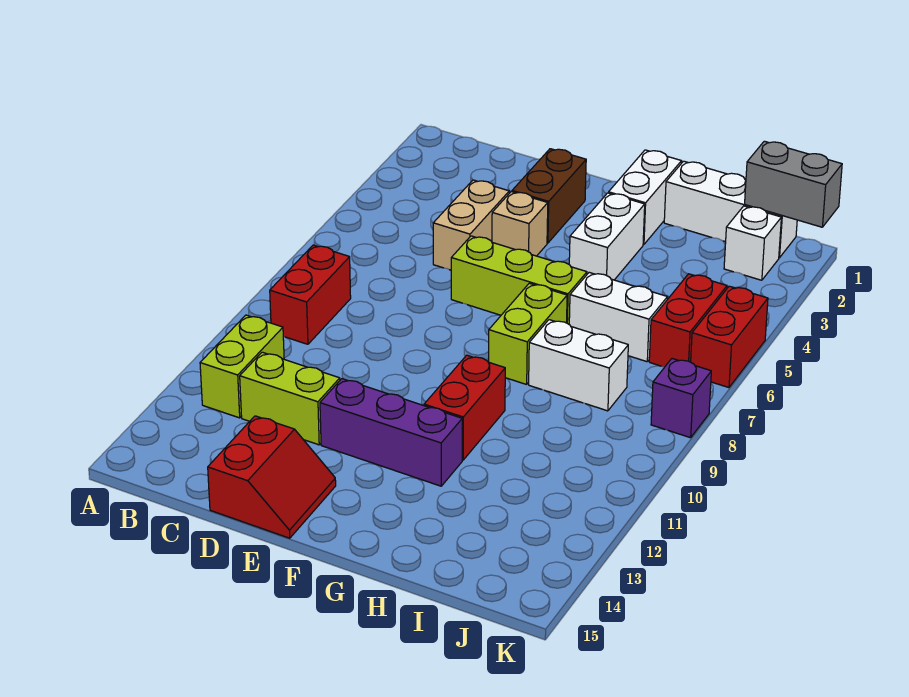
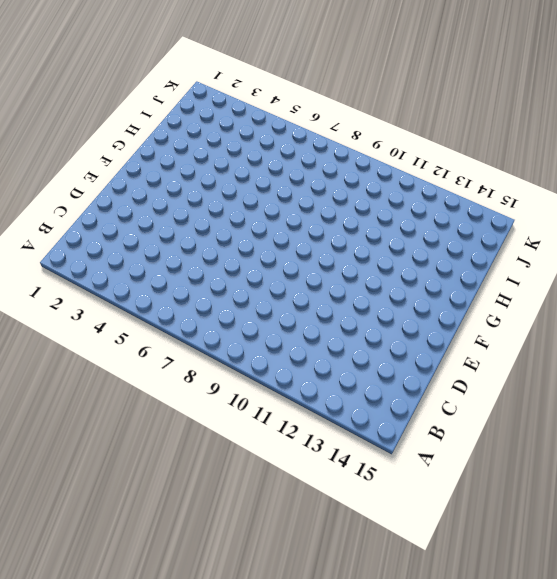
none -> red 1x2 brick [270,245,351,344]
none -> lime 1x2 brick [200,315,284,418]
none -> lime 1x2 brick [240,352,340,445]

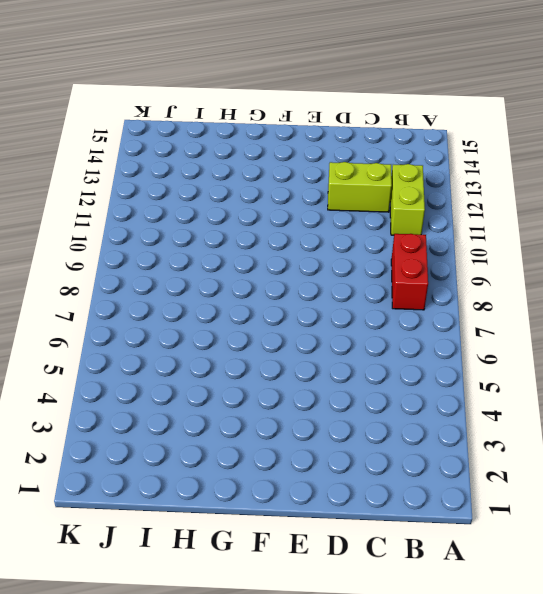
none -> tan 1x2 brick [433,180,509,270]
none -> red 2x2 slope [208,416,336,538]
none -> brown 1x2 brick [512,149,586,243]

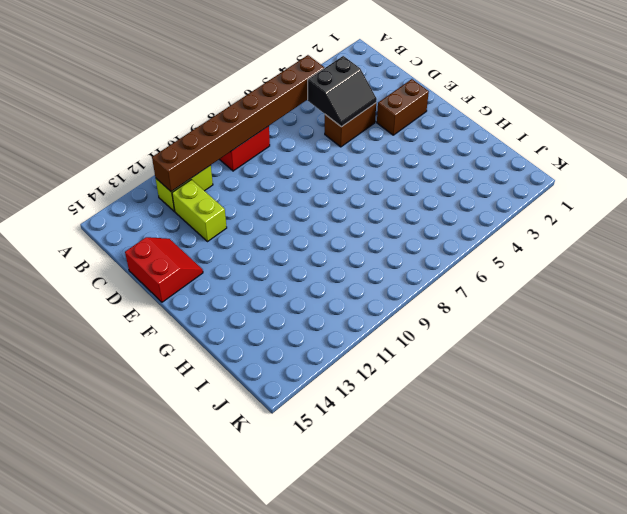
brown 1x8 brick [152,55,324,192] -> none
black 2x2 slope [308,56,377,127] -> none
brown 1x2 brick [325,103,376,147] -> tan 1x2 brick [433,180,509,270]
red 2x2 slope [125,237,203,302] -> red 2x2 slope turned to [208,416,336,538]
none -> tan 1x1 brick [492,192,548,256]
none -> lime 1x3 brick [451,236,587,324]
none -> purple 1x3 brick [320,379,462,486]

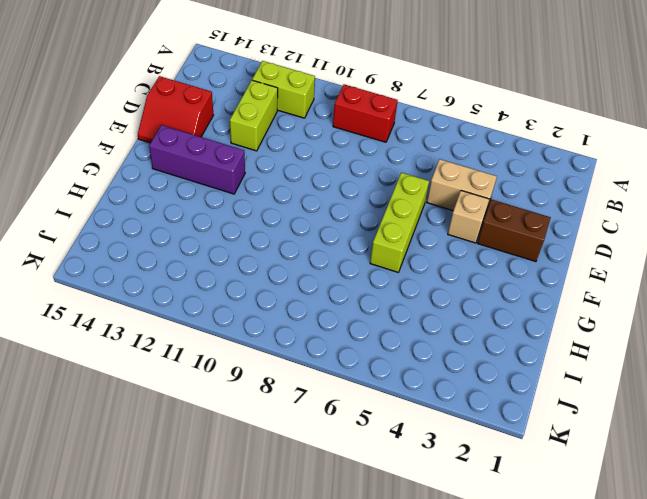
purple 1x3 brick [149,125,245,194] -> purple 1x3 brick turned to [320,379,462,486]
none -> white 1x2 brick [609,150,682,245]
none -> white 1x2 brick [569,193,645,280]
none -> lime 1x2 brick [489,283,567,384]

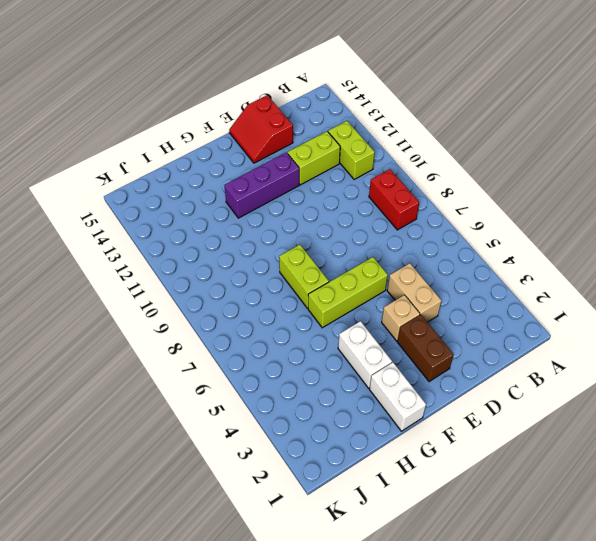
none -> red 1x2 brick [424,355,505,460]
none -> white 1x3 brick [664,161,797,258]
none -> white 1x2 brick [569,272,667,362]

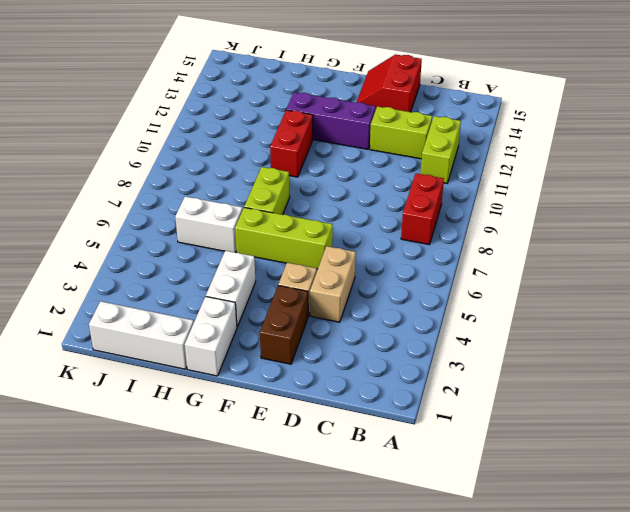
none -> white 1x2 brick [529,320,628,411]
none -> white 1x1 brick [724,206,781,280]
none -> red 1x2 brick [649,274,727,367]

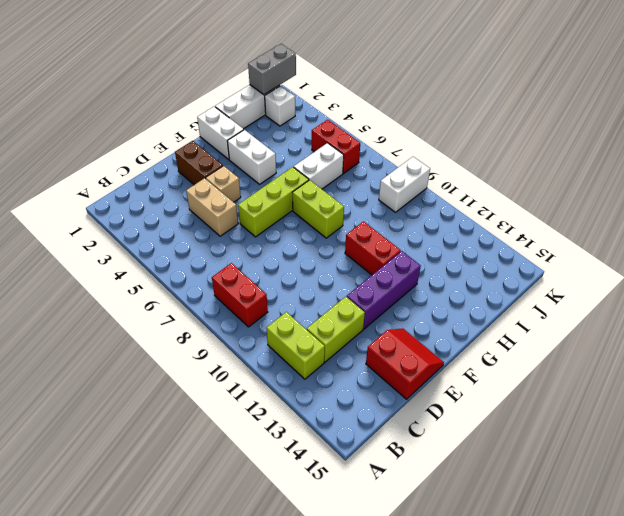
white 1x2 brick [379,157,430,212] -> white 1x2 brick moved to [529,320,628,411]
none -> red 1x2 brick [691,286,768,388]
none -> purple 1x1 brick [651,359,711,438]

